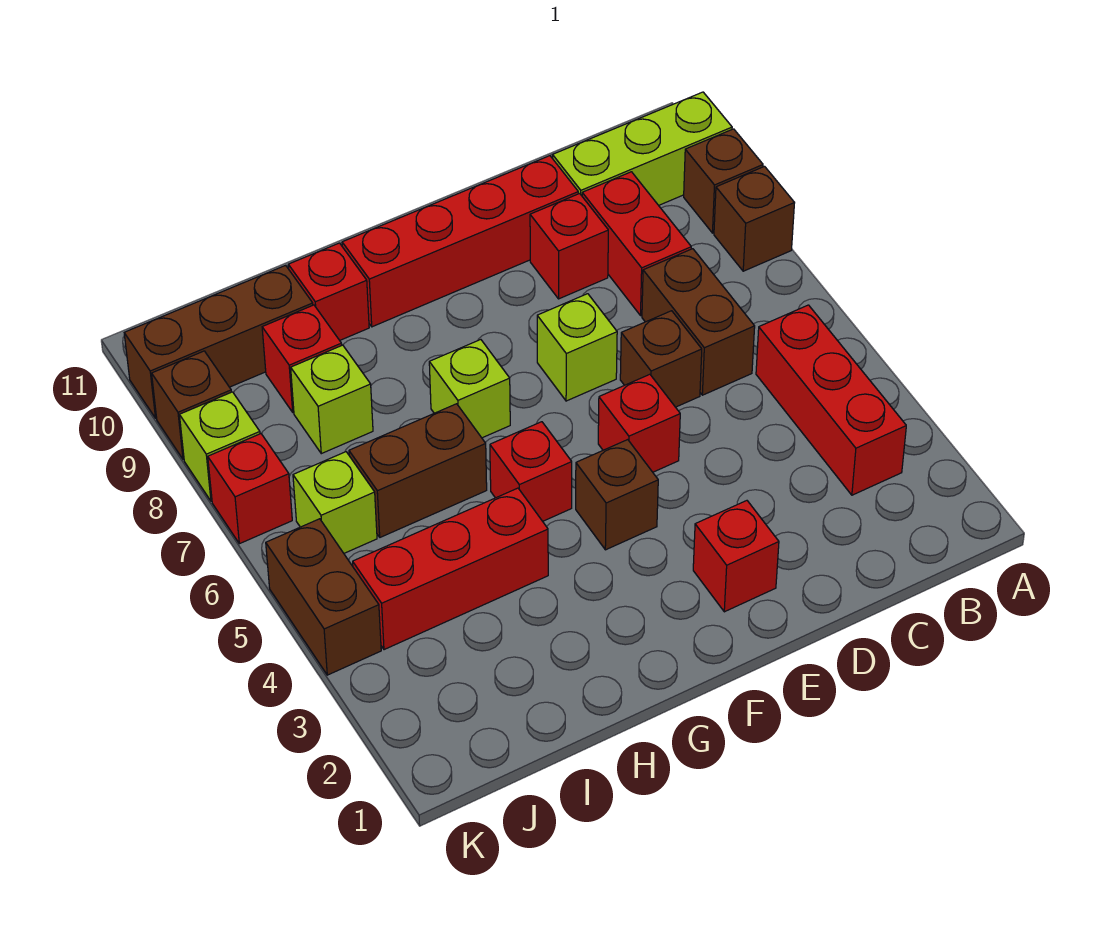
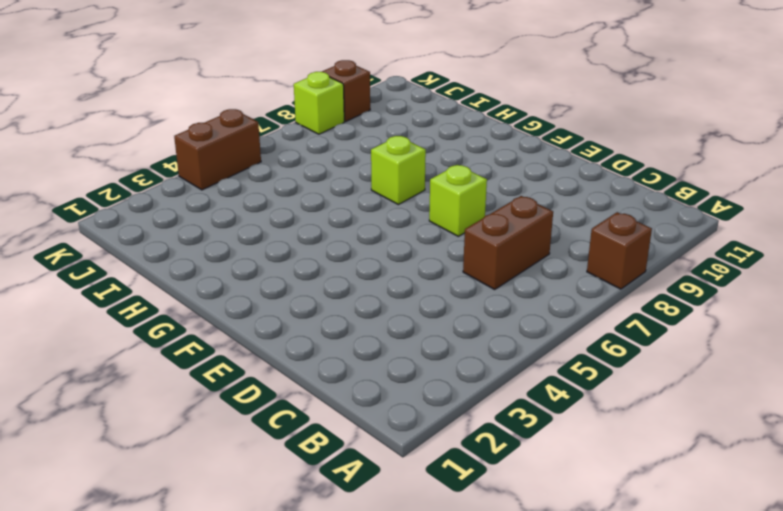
none -> brown 1x1 brick [684,129,763,233]
none -> lime 1x3 brick [553,92,732,205]
none -> red 1x3 brick [756,305,906,495]

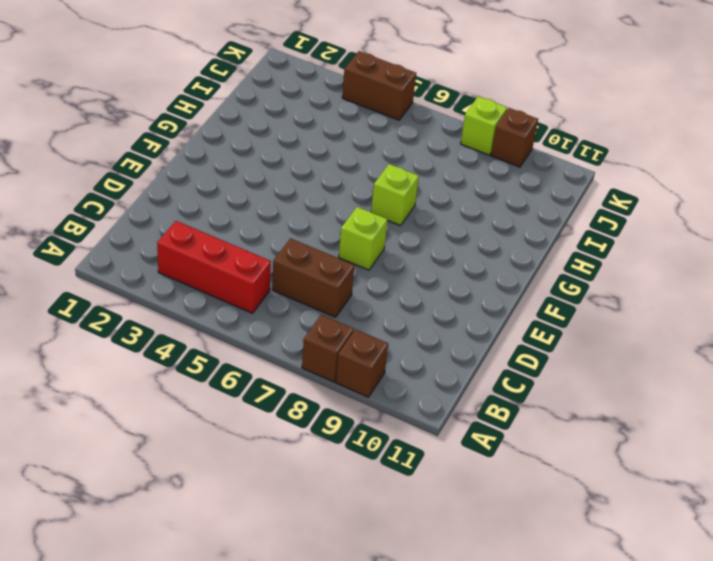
none -> lime 1x3 brick [553,92,732,205]
none -> red 1x2 brick [582,172,691,315]
none -> brown 1x1 brick [620,311,702,407]

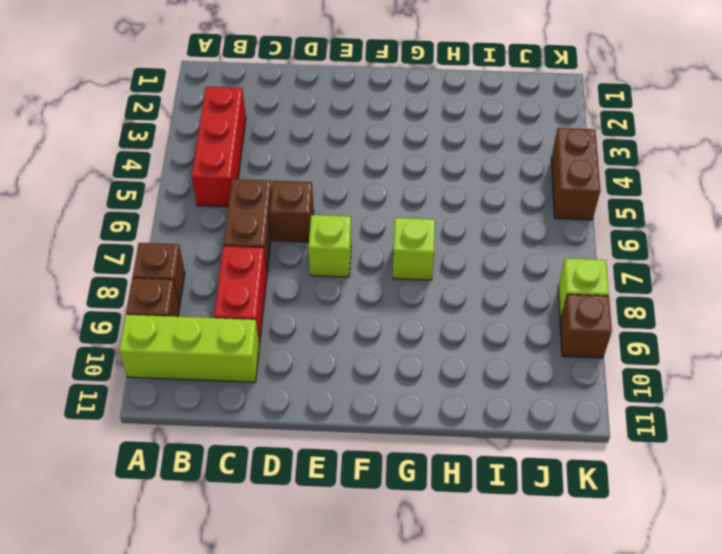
none -> red 1x1 brick [530,194,608,299]
none -> red 1x4 brick [342,156,578,327]
none -> red 1x1 brick [693,501,779,612]

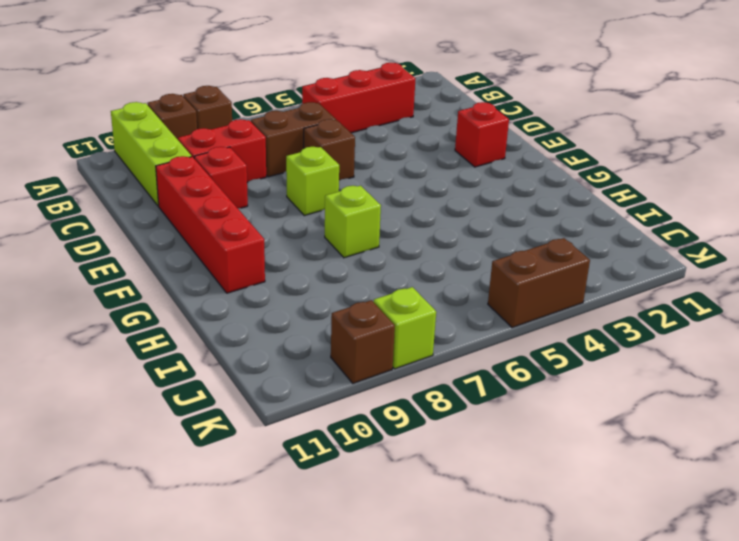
none -> red 1x1 brick [598,374,680,472]
none -> brown 1x1 brick [576,440,658,550]
none -> red 1x1 brick [490,422,572,521]

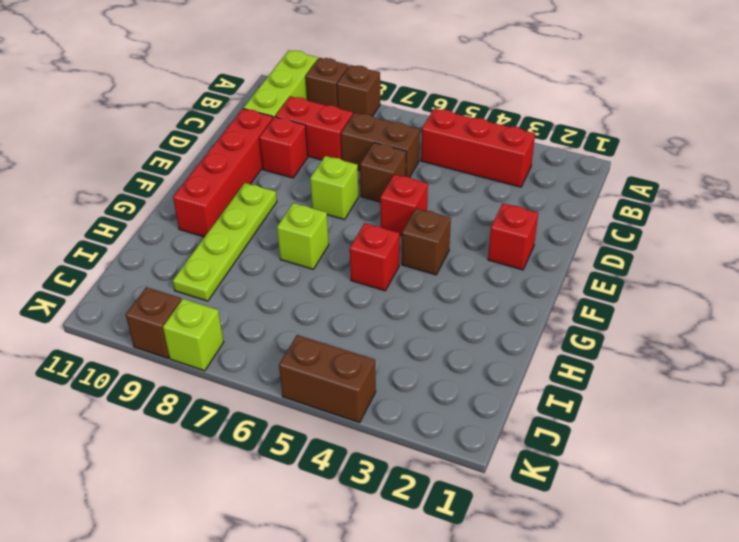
lime 1x4 plate [173,183,277,301] -> red 1x1 brick [262,305,342,412]
none -> red 1x3 brick [353,488,548,650]
none -> brown 1x2 brick [349,404,487,537]
none -> red 1x1 brick [288,243,369,340]

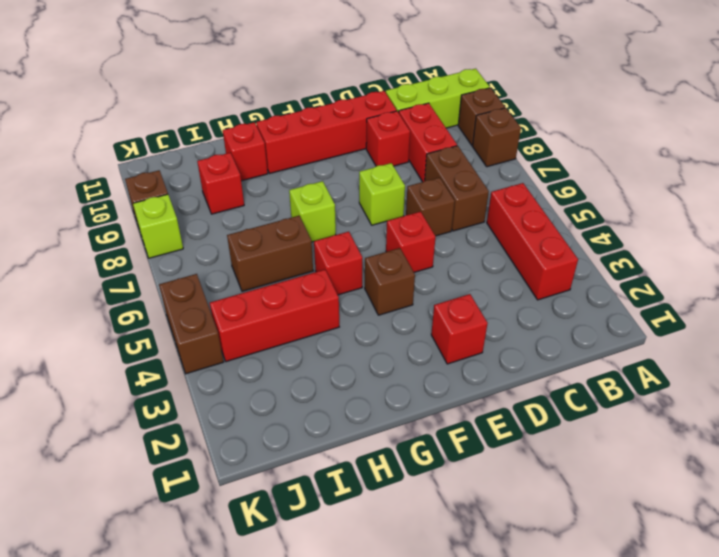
none -> lime 1x1 brick [291,345,373,454]
none -> brown 1x3 brick [124,265,313,418]
none -> lime 1x1 brick [293,452,377,553]

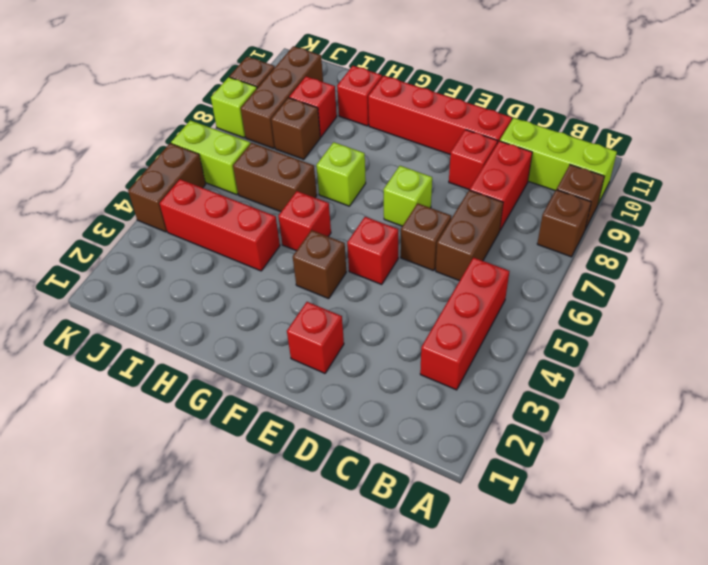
brown 1x1 brick [271,98,320,159] -> lime 1x1 brick [291,345,373,454]
lime 1x2 brick [171,120,250,195] -> lime 1x1 brick [293,452,377,553]
brown 1x3 brick [241,46,323,148] -> brown 1x3 brick turned to [124,265,313,418]
none -> red 1x1 brick [208,434,292,544]

